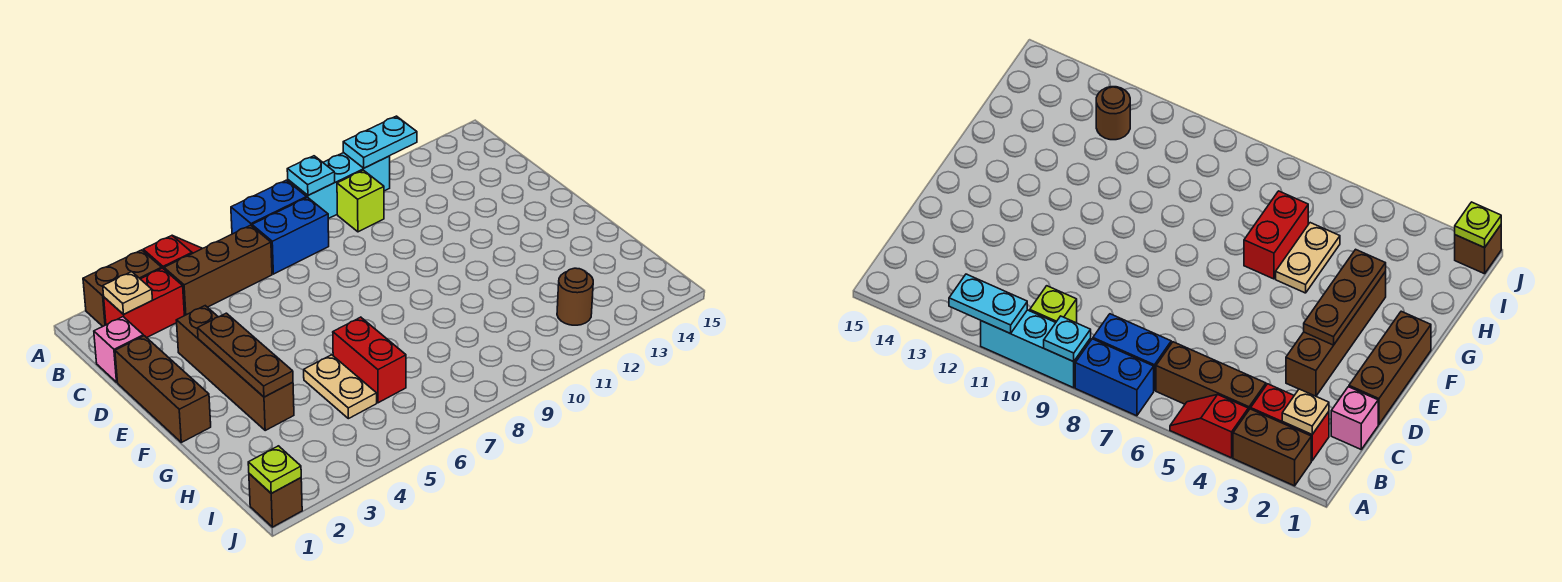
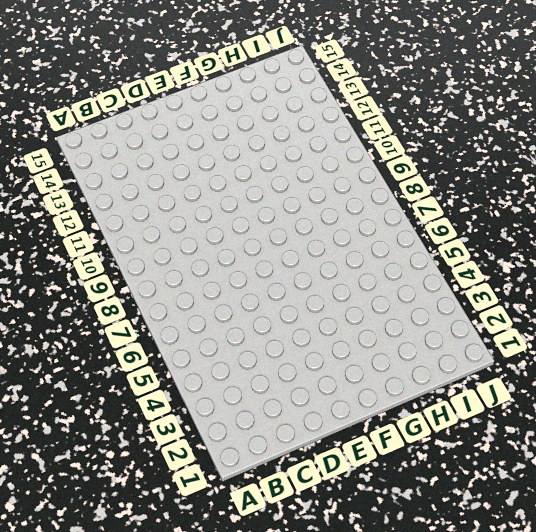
none -> brown 1x2 brick [83,250,162,326]
none -> red 1x2 slope [143,236,202,269]
none -> blue 1x2 brick [231,180,307,234]

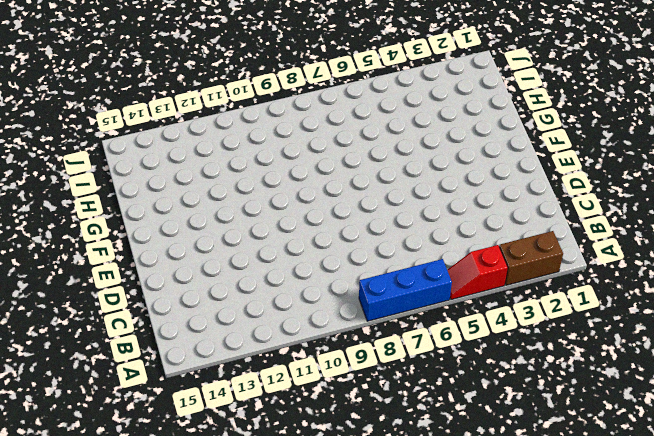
blue 1x3 brick [359,259,452,321] -> blue 1x2 brick [231,180,307,234]
none -> cyan 1x3 brick [288,153,390,219]
none -> red 1x2 brick [104,268,184,338]
none -> brown 1x3 brick [164,225,272,316]

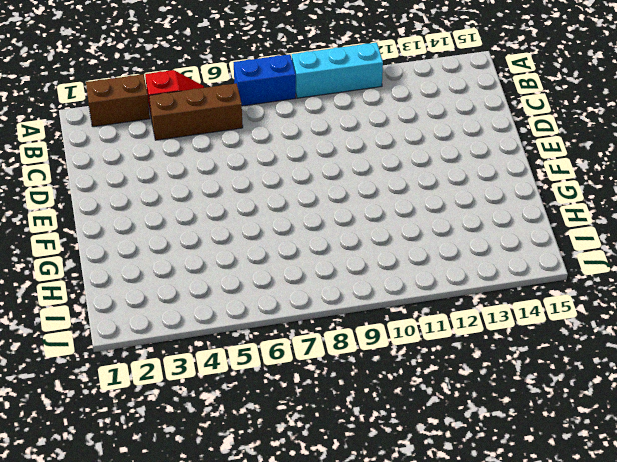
none -> red 1x2 brick [104,268,184,338]
none -> blue 1x2 brick [252,198,329,274]
none -> lime 1x1 brick [337,170,384,232]

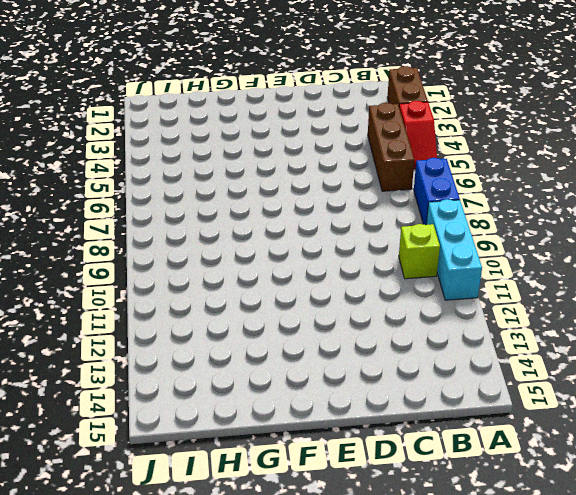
none -> red 1x2 brick [104,268,184,338]
none -> blue 1x2 brick [252,198,329,274]
none -> pink 1x1 brick [94,317,143,382]

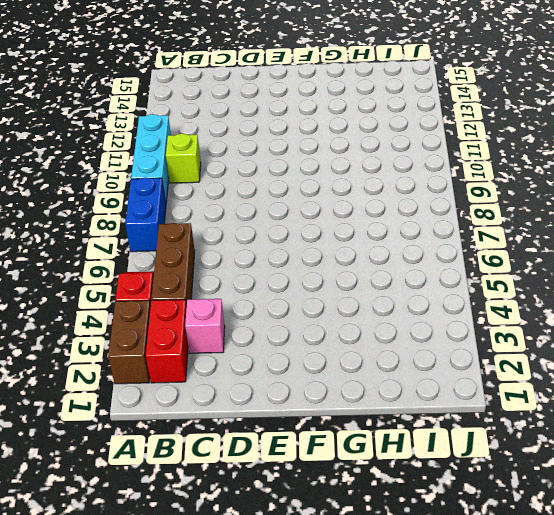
pink 1x1 brick [185,299,225,353] -> pink 1x1 brick moved to [94,317,143,382]
none -> blue 1x2 brick [252,198,329,274]
none -> brown 1x3 brick [115,336,211,442]
none -> brown 1x4 brick [176,306,294,430]

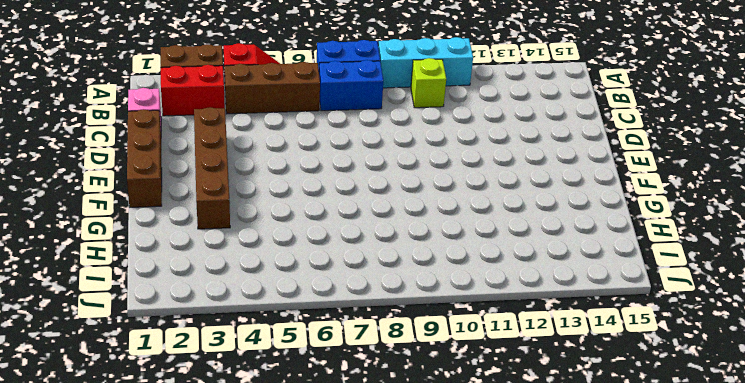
none -> tan 1x2 plate [304,355,377,419]
none -> red 1x2 brick [333,317,406,403]
none -> brown 1x1 round brick [557,268,593,325]

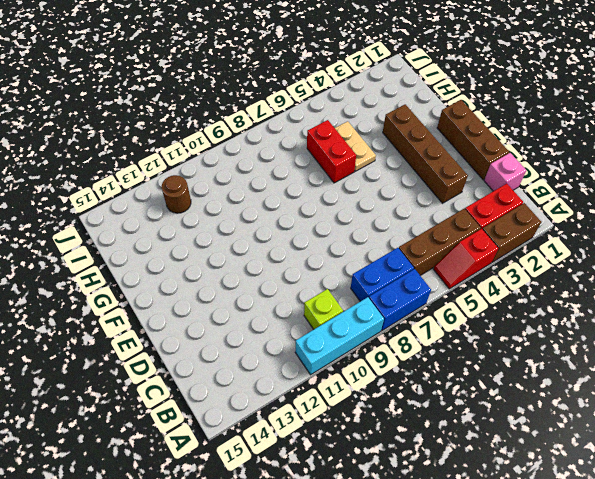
none -> brown 1x1 brick [249,474,302,527]
none -> cyan 1x1 plate [287,156,335,195]
none -> cyan 1x2 plate [343,116,417,168]

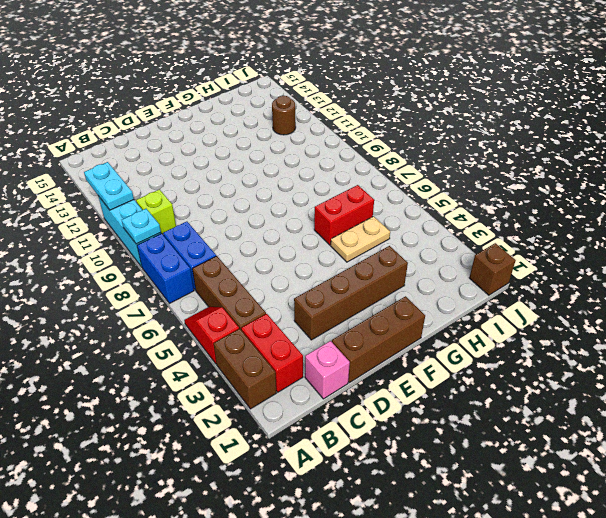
none -> tan 1x1 plate [103,272,153,314]
none -> brown 1x3 plate [198,313,293,397]
none -> lime 1x1 plate [248,446,301,493]

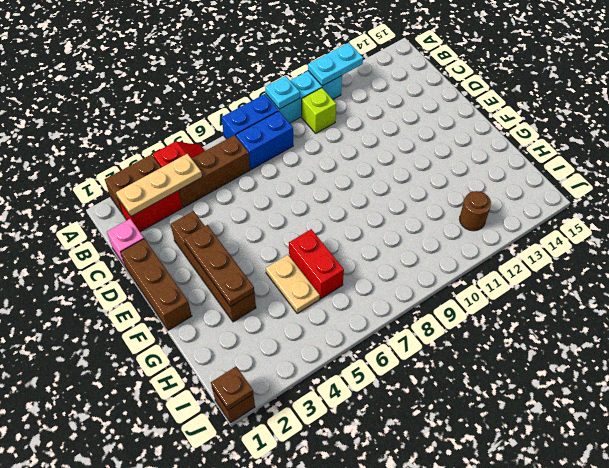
tan 1x3 plate [116,154,202,216] -> tan 1x1 plate [103,272,153,314]
brown 1x1 plate [211,367,253,410] -> lime 1x1 plate [248,446,301,493]

